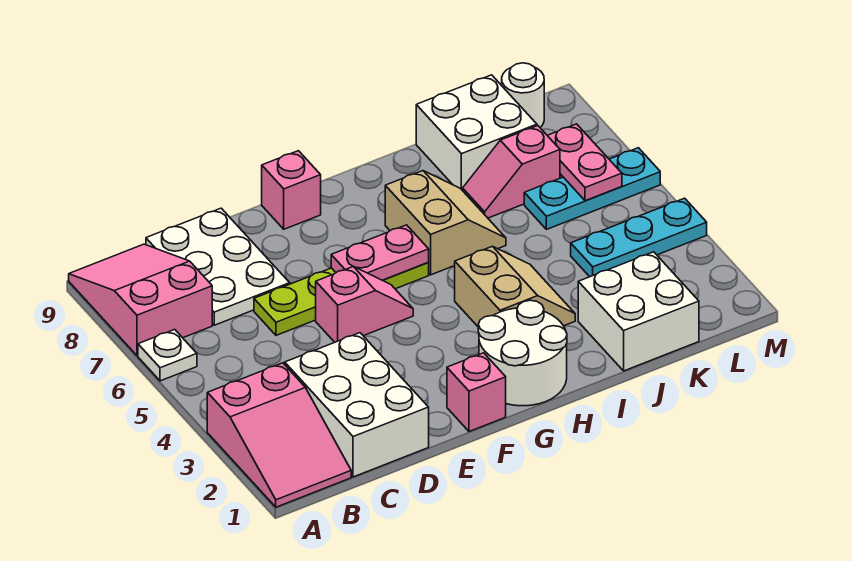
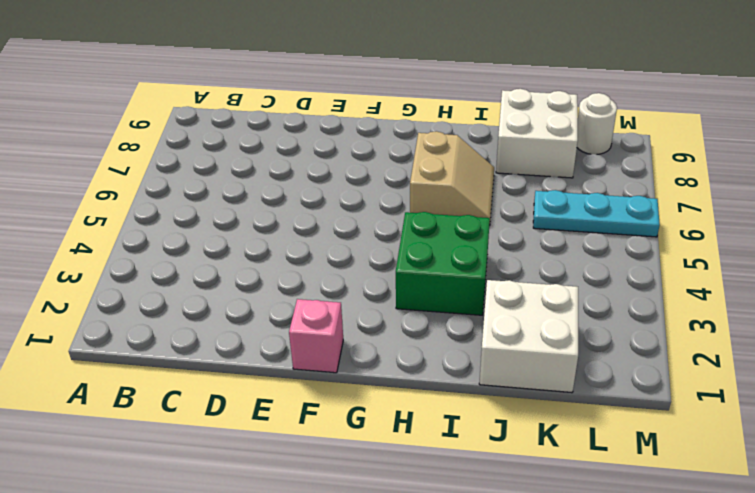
green 2x2 brick [396,212,490,315] -> tan 2x2 slope [455,246,575,326]
none -> pink 2x3 slope [207,363,351,507]
none -> white 1x1 plate [138,330,197,381]
none -> pink 2x3 slope [69,244,212,356]

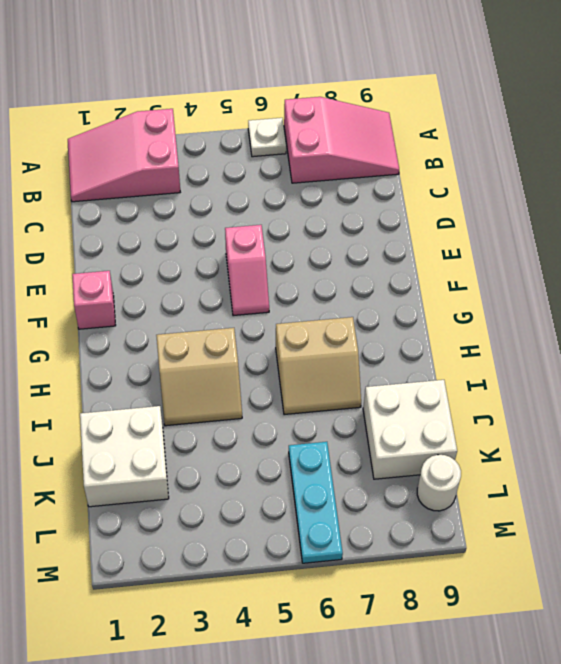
none -> white 2x3 brick [285,333,429,477]
none -> white 2x3 plate [146,208,290,325]
none -> lime 1x4 plate [254,263,429,335]

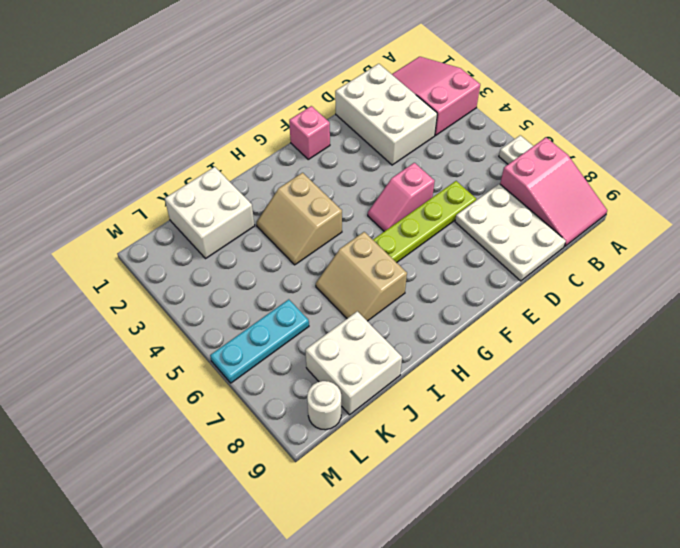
none -> pink 1x1 brick [262,151,321,229]
none -> white 2x2 round brick [478,300,567,406]
none -> pink 1x2 slope [463,126,560,218]

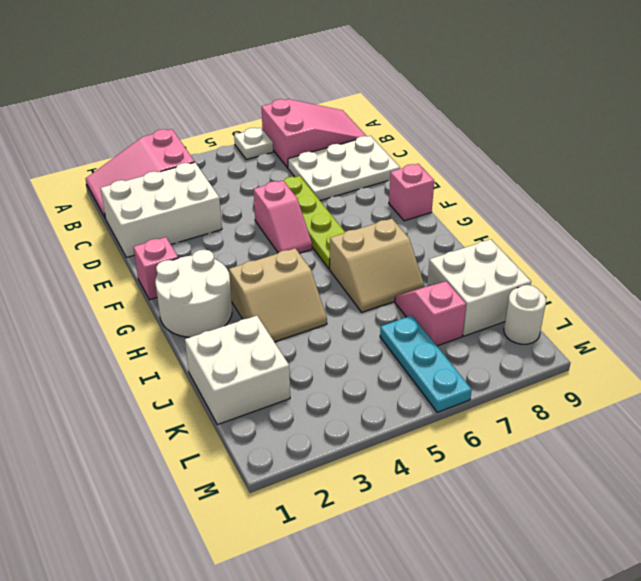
none -> cyan 1x3 plate [571,198,707,277]
none -> pink 1x2 plate [331,225,429,280]
none -> pink 1x2 plate [547,124,622,201]

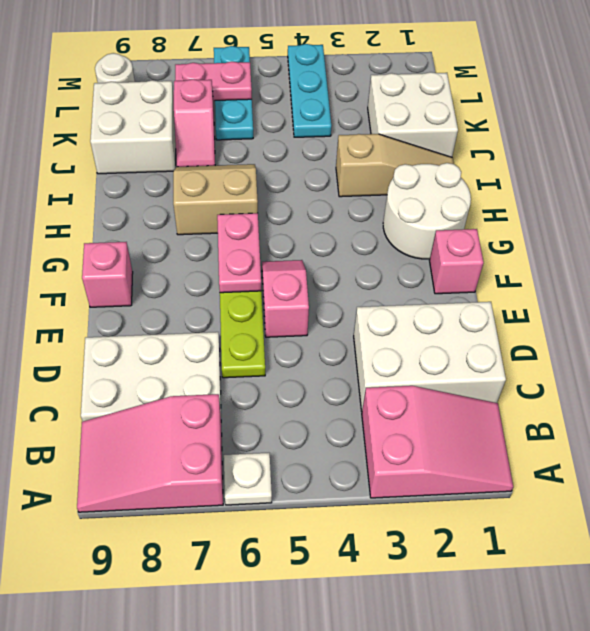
tan 1x3 slope [336,134,454,197] -> tan 2x2 slope [455,246,575,326]

